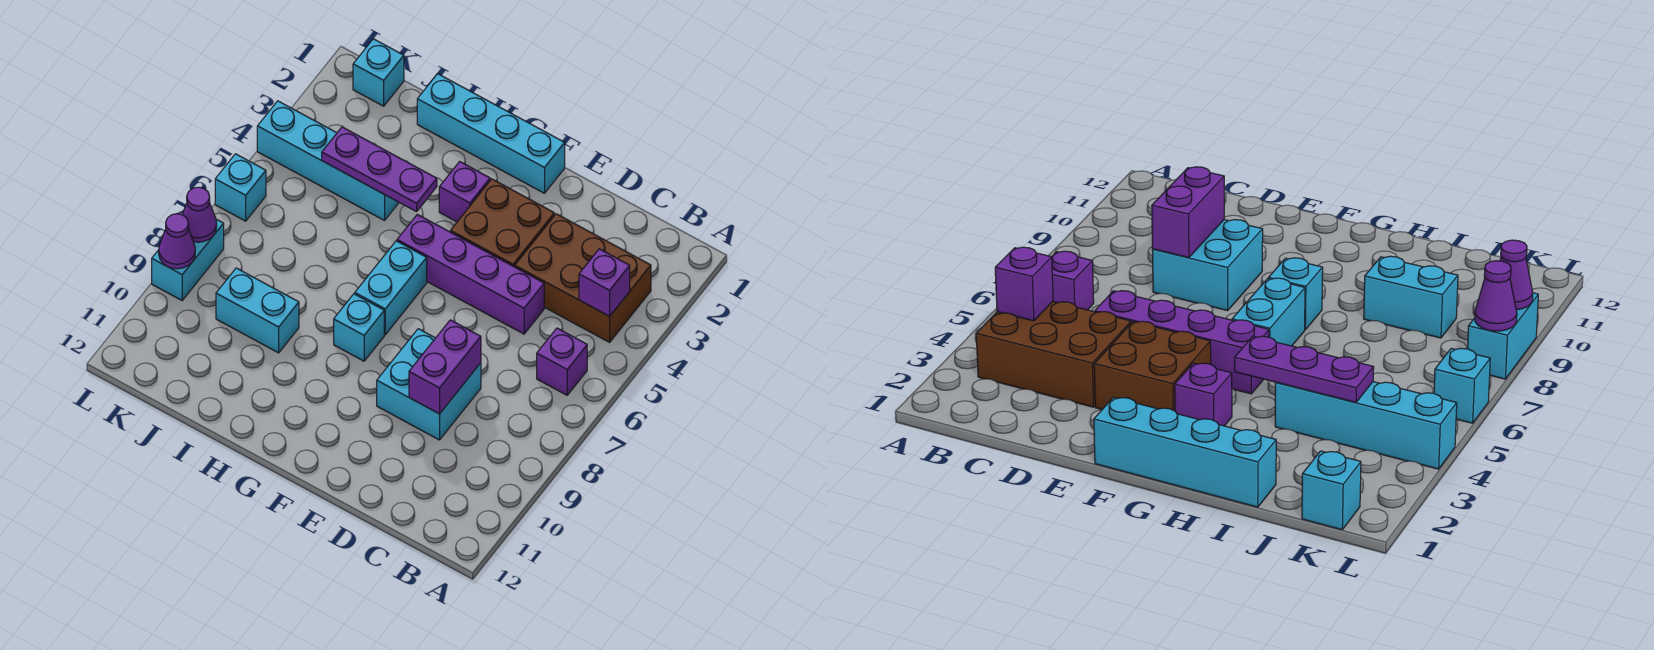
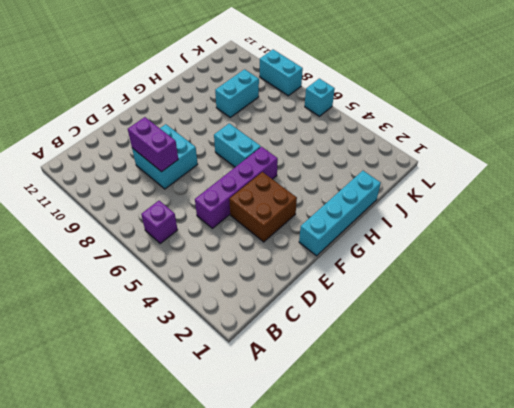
none -> brown 2x3 brick [515,214,651,342]
none -> purple 1x1 brick [439,161,490,222]
none -> cyan 1x1 brick [334,294,384,361]

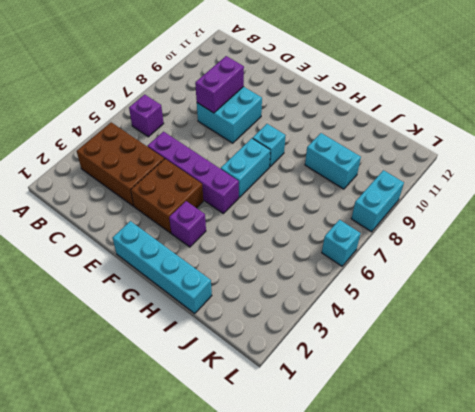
none -> cyan 1x4 brick [257,101,399,220]
none -> cyan 1x1 brick [353,39,404,106]
none -> purple 1x1 brick [579,249,630,316]

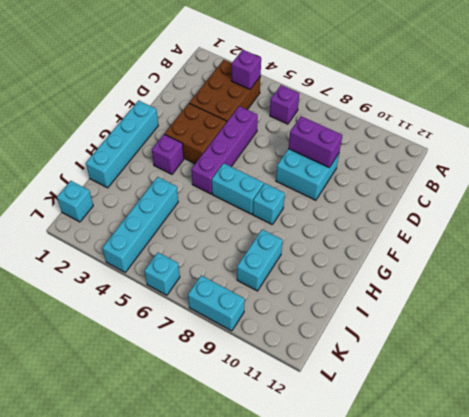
none -> purple 1x3 plate [322,127,437,212]
none -> purple 1x1 cone [182,187,217,242]
none -> purple 1x1 cone [159,214,195,269]

